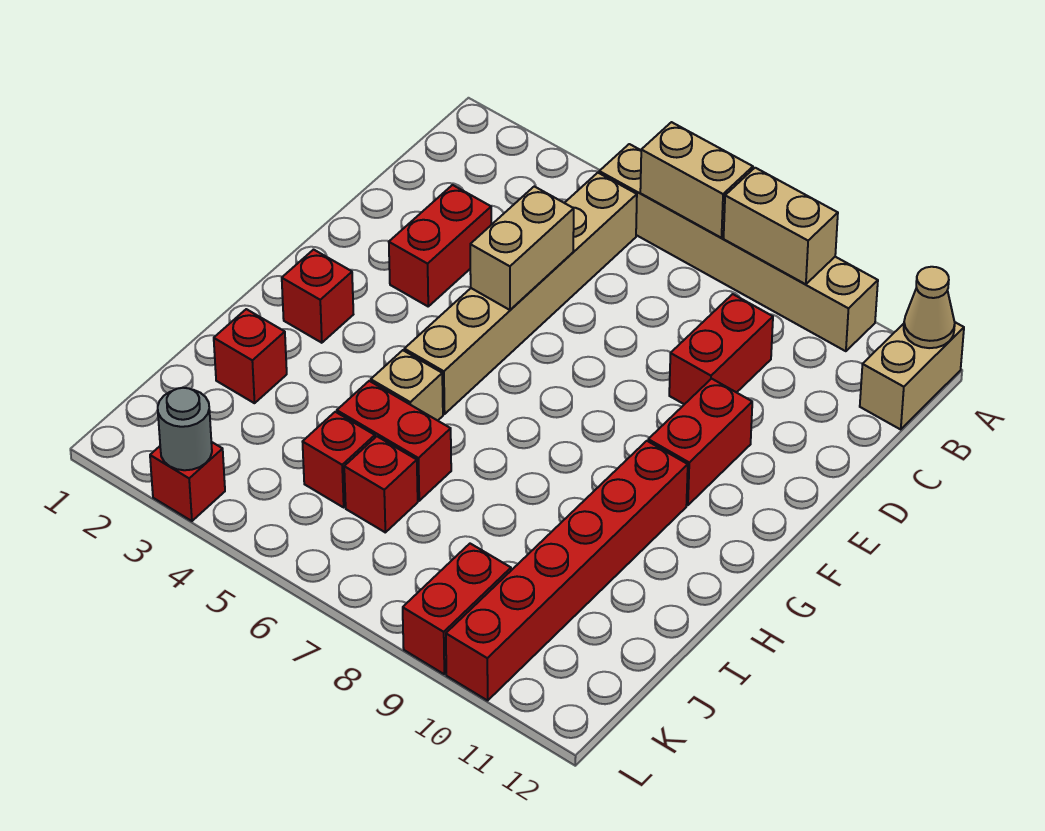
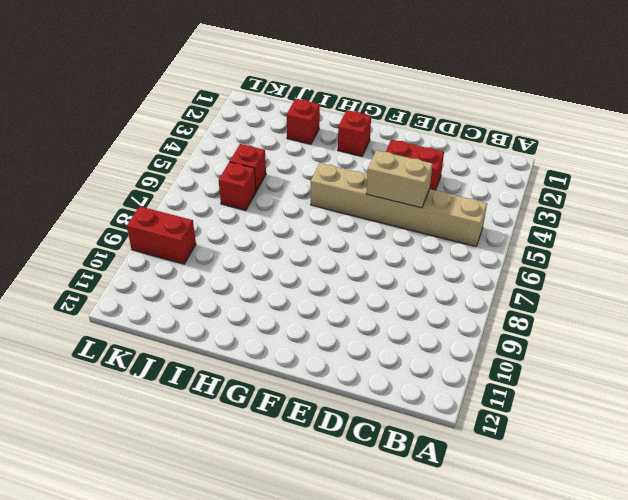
none -> tan 1x6 brick [599,144,878,351]
none -> tan 1x2 brick [860,322,964,429]
none -> red 1x2 brick [669,294,773,404]

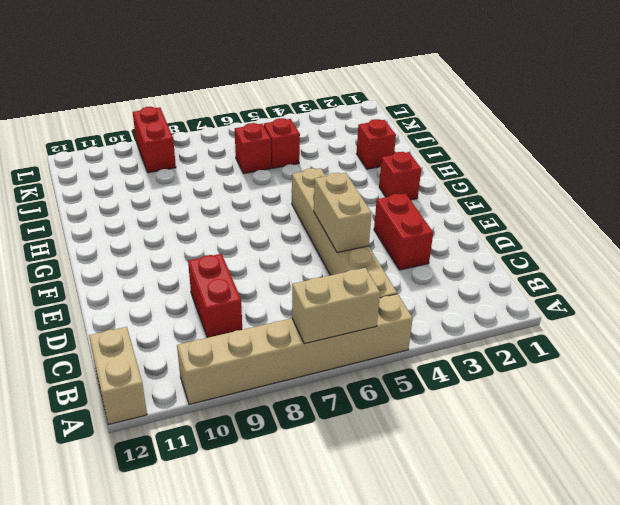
none -> red 1x2 brick [648,379,752,505]
none -> red 1x6 brick [446,441,688,701]
none -> tan 1x1 brick [371,350,443,421]

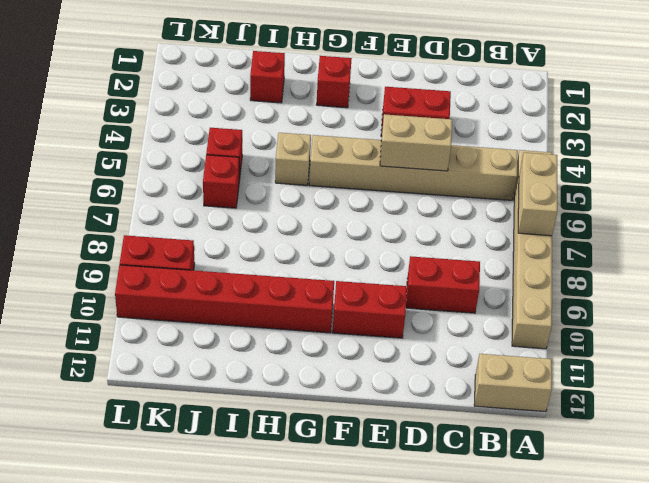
none -> red 1x2 brick [337,381,451,501]
none -> red 1x1 brick [150,442,225,521]
none -> tan 1x2 brick [724,168,838,284]

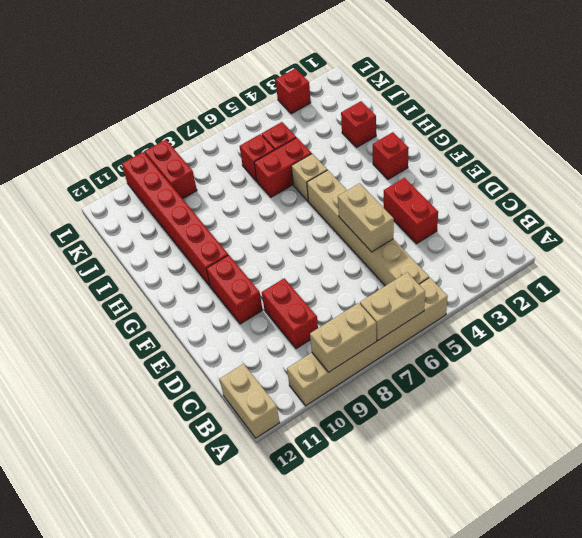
none -> tan 1x1 cone [904,267,955,348]
none -> grey 1x1 round brick [158,388,212,470]

